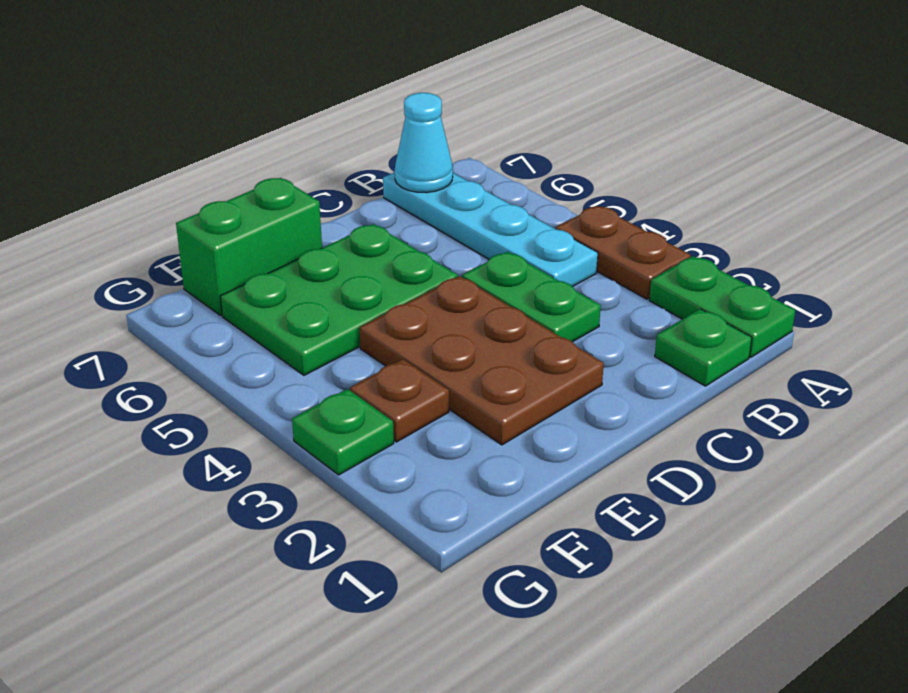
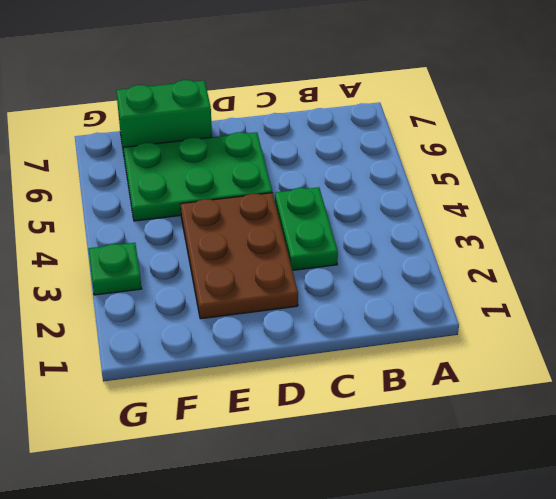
none -> green 1x2 plate [649,256,795,357]
none -> brown 1x2 plate [556,206,691,299]

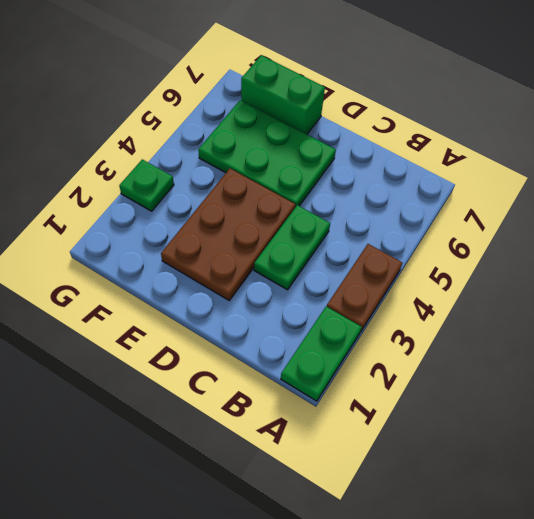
none -> green 1x1 plate [655,309,752,386]
none -> cyan 1x4 plate [383,172,598,287]

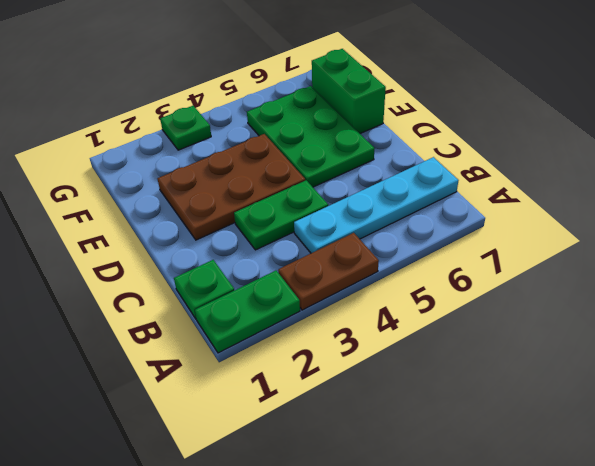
none -> brown 1x1 plate [350,359,449,442]
none -> cyan 1x1 cone [395,93,453,193]

